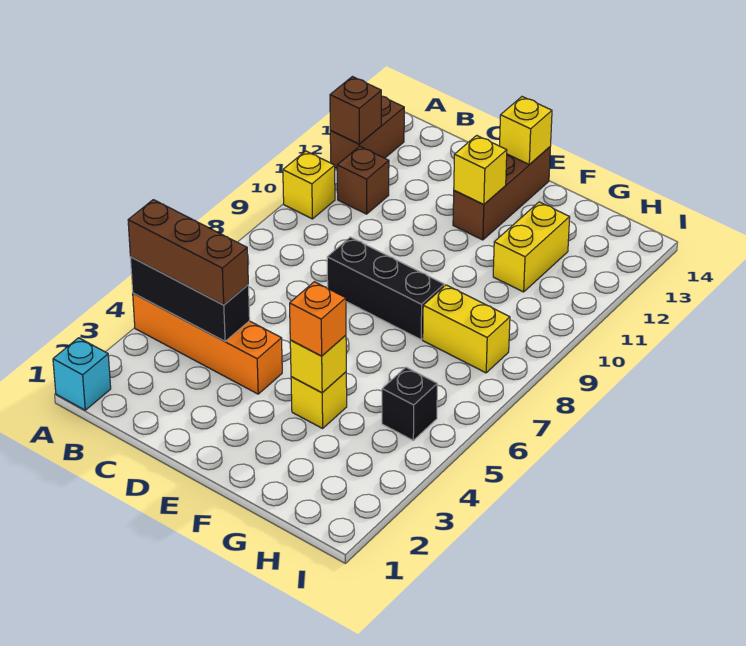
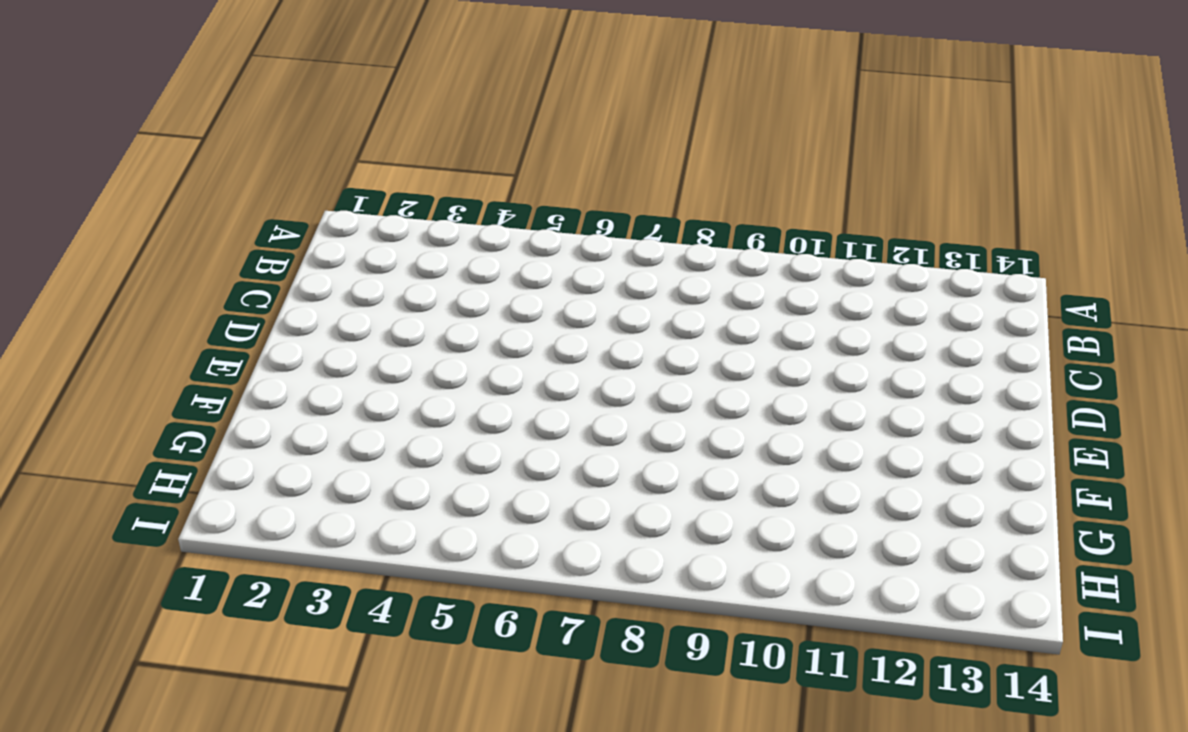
none -> cyan 1x1 brick [53,338,111,410]
none -> orange 1x4 brick [133,293,282,394]
none -> yellow 1x1 brick [283,151,335,219]

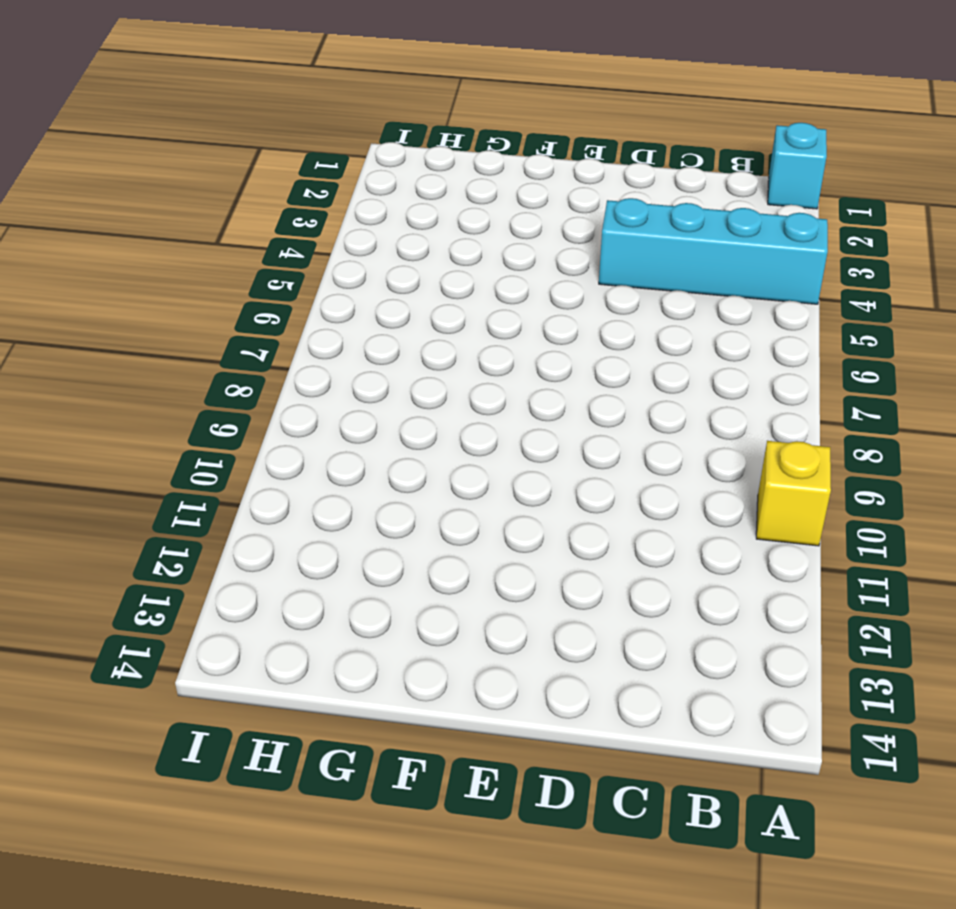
cyan 1x4 brick [599,198,828,304] -> orange 1x4 brick [133,293,282,394]
none -> brown 1x2 brick [330,96,404,168]
none -> brown 1x1 brick [337,146,389,214]
none -> black 1x3 brick [327,237,445,340]

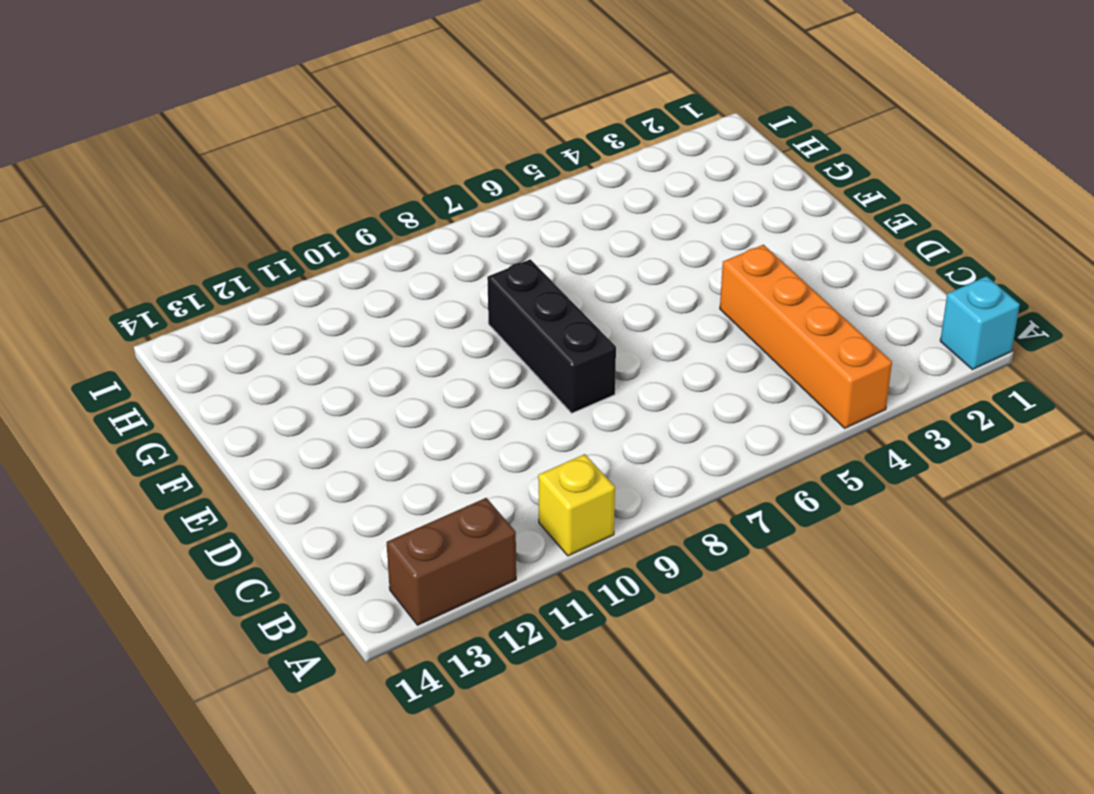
none -> brown 1x1 brick [337,146,389,214]
none -> brown 1x3 brick [453,147,550,240]
none -> yellow 1x1 brick [291,372,347,428]

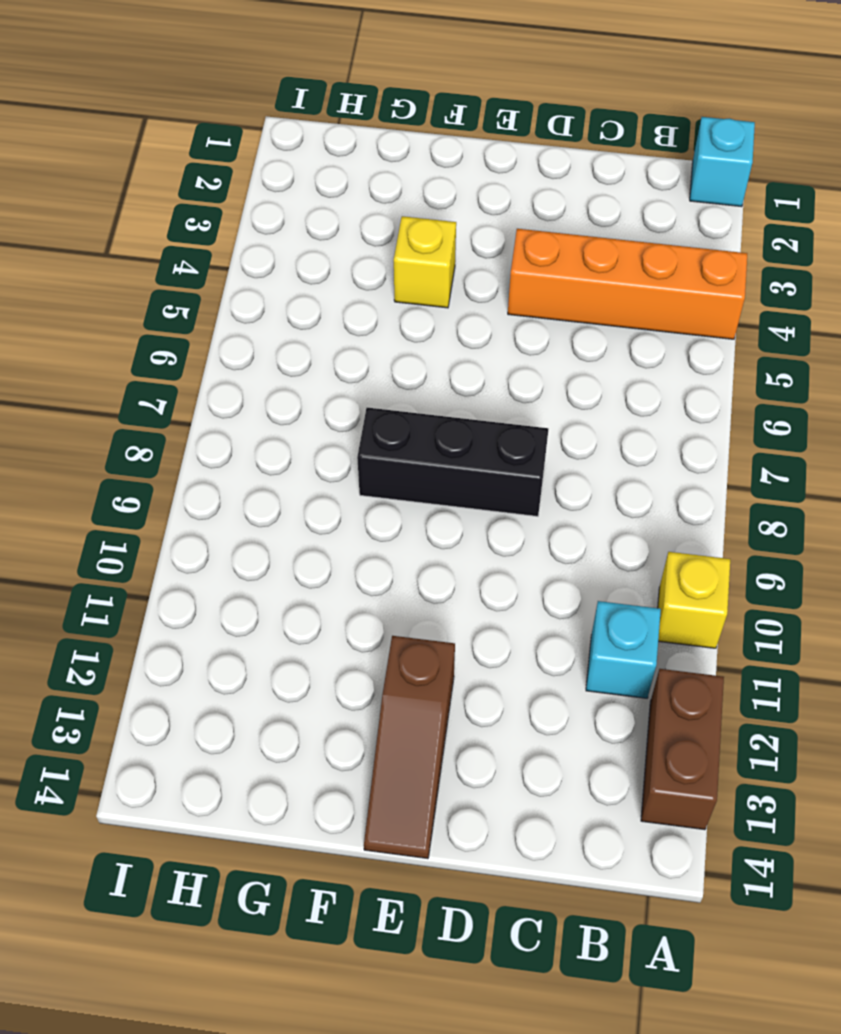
cyan 1x1 brick [586,601,661,698] -> brown 1x1 brick [337,146,389,214]
brown 1x3 slope [364,636,455,859] -> brown 1x3 brick [453,147,550,240]
none -> yellow 1x2 brick [423,285,510,373]
none -> yellow 1x2 brick [493,202,570,292]
none -> black 1x1 brick [382,367,437,440]

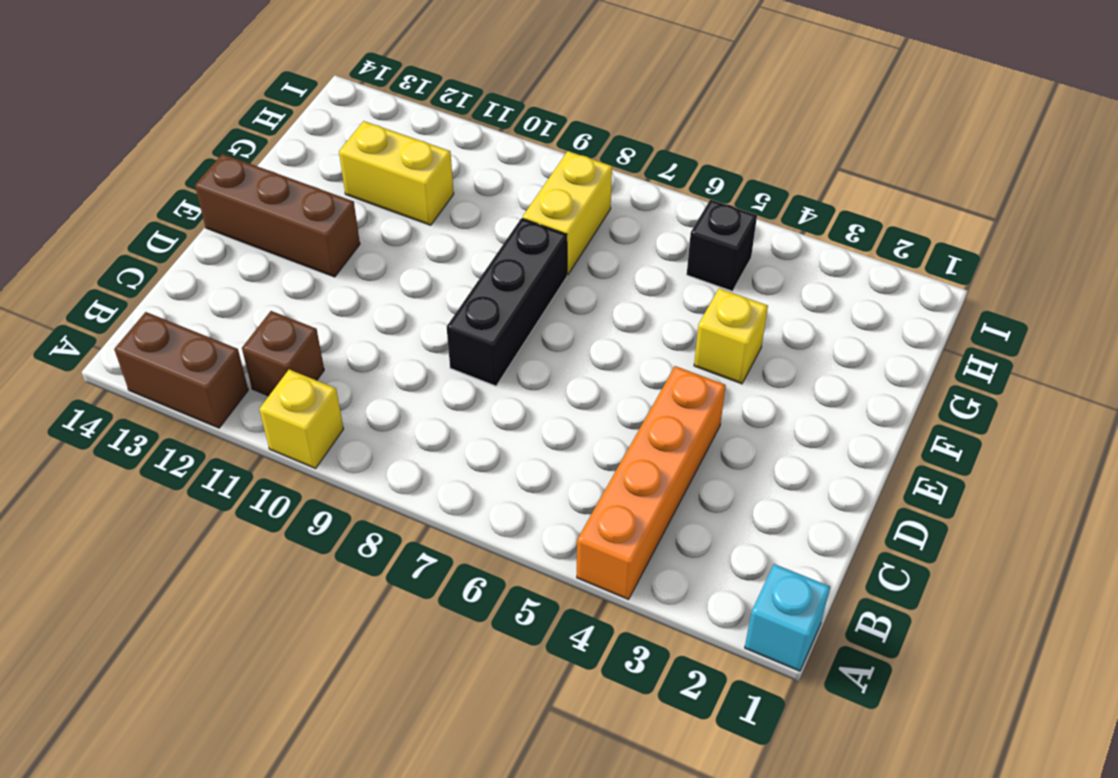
none -> black 1x3 brick [130,257,250,341]
none -> brown 1x1 brick [330,77,381,144]
none -> yellow 1x1 brick [454,135,507,205]

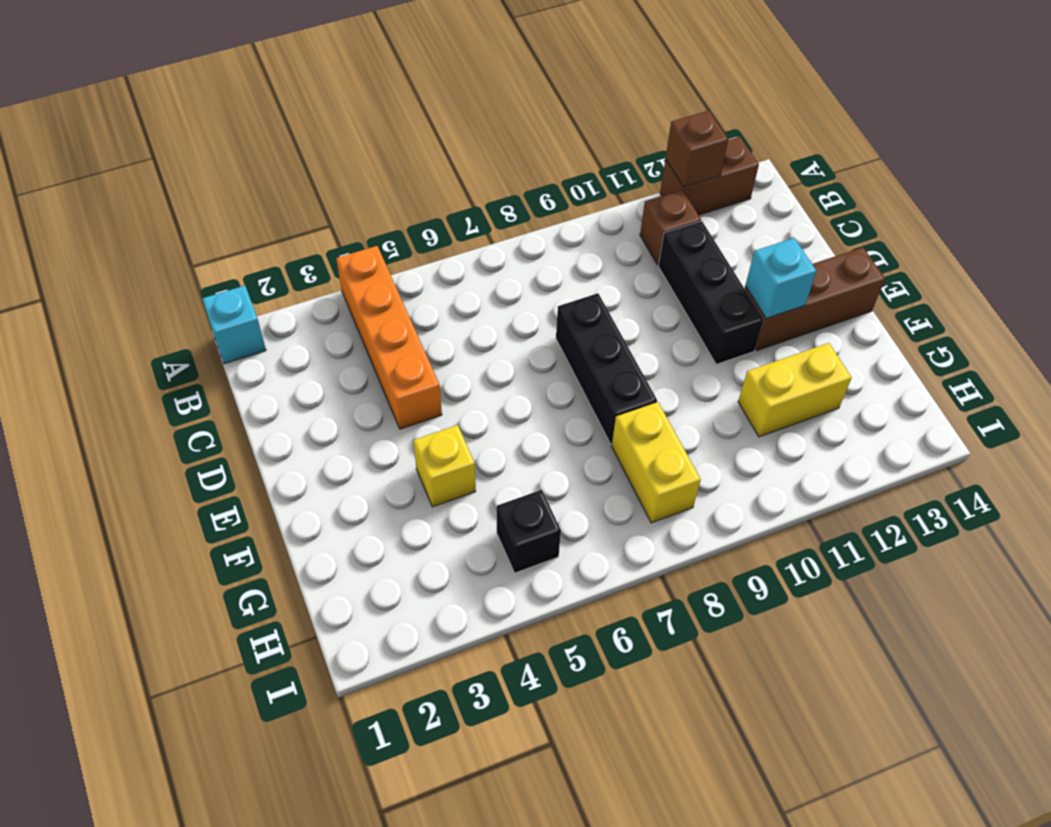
black 1x3 brick [658,221,764,364] -> black 1x3 brick moved to [130,257,250,341]
cyan 1x1 brick [745,238,816,319] -> yellow 1x1 brick [454,135,507,205]
none -> yellow 1x1 brick [283,151,335,219]
none -> yellow 1x1 brick [500,97,552,164]
none -> yellow 1x1 brick [290,335,346,393]

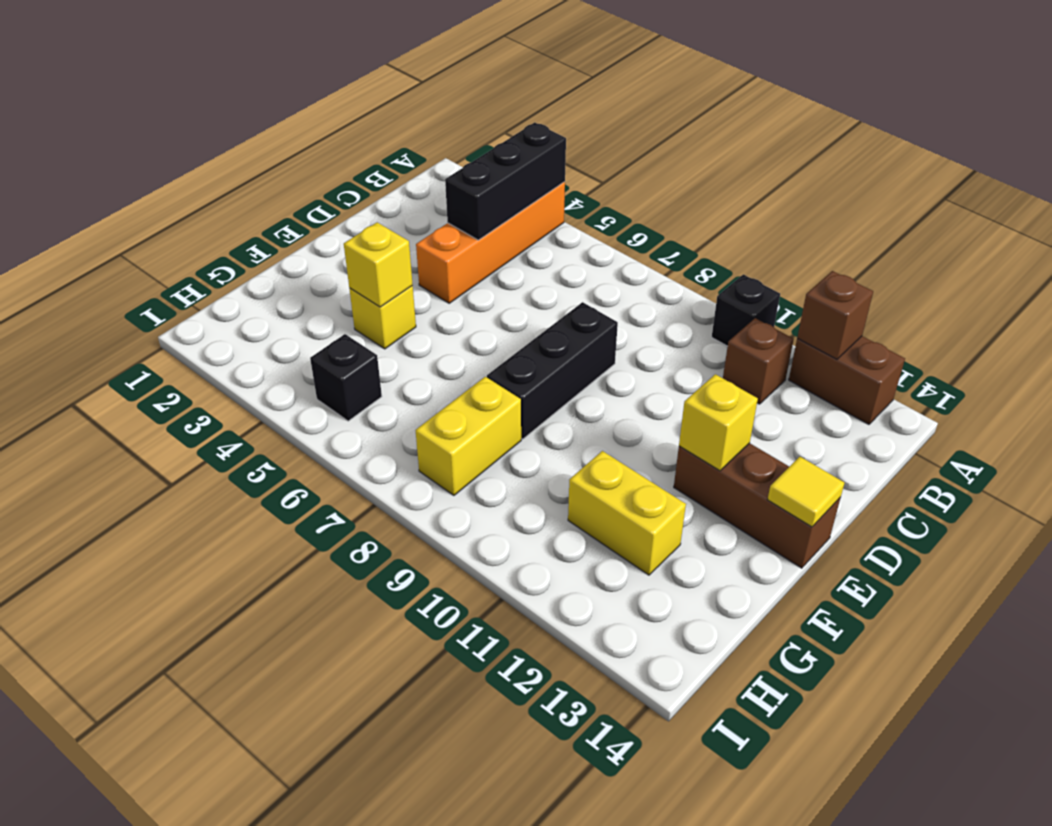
black 1x1 brick [712,274,780,346] -> yellow 1x1 brick [283,151,335,219]
yellow 1x1 tile [767,457,844,527] -> yellow 1x1 brick [500,97,552,164]
none -> cyan 1x1 brick [53,338,111,410]
none -> brown 1x3 brick [128,200,248,305]
none -> orange 1x1 brick [290,282,346,356]

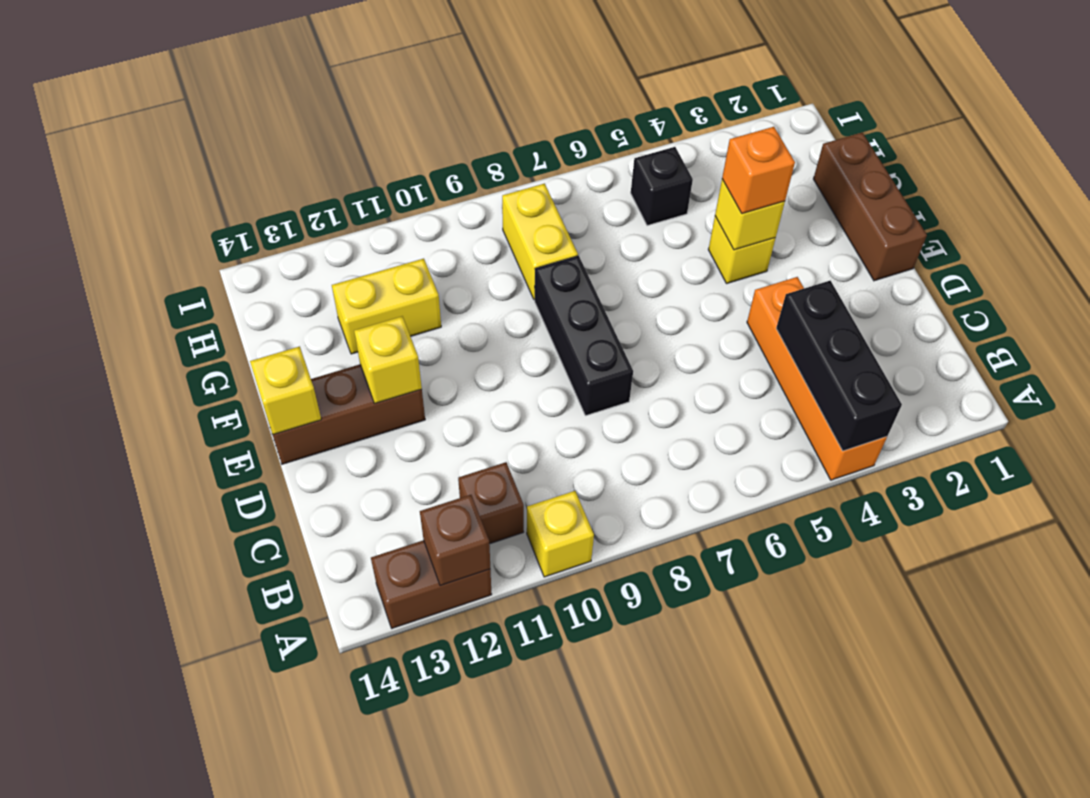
brown 1x3 brick [813,133,927,281] -> brown 1x3 brick moved to [128,200,248,305]
none -> cyan 1x1 brick [53,338,111,410]

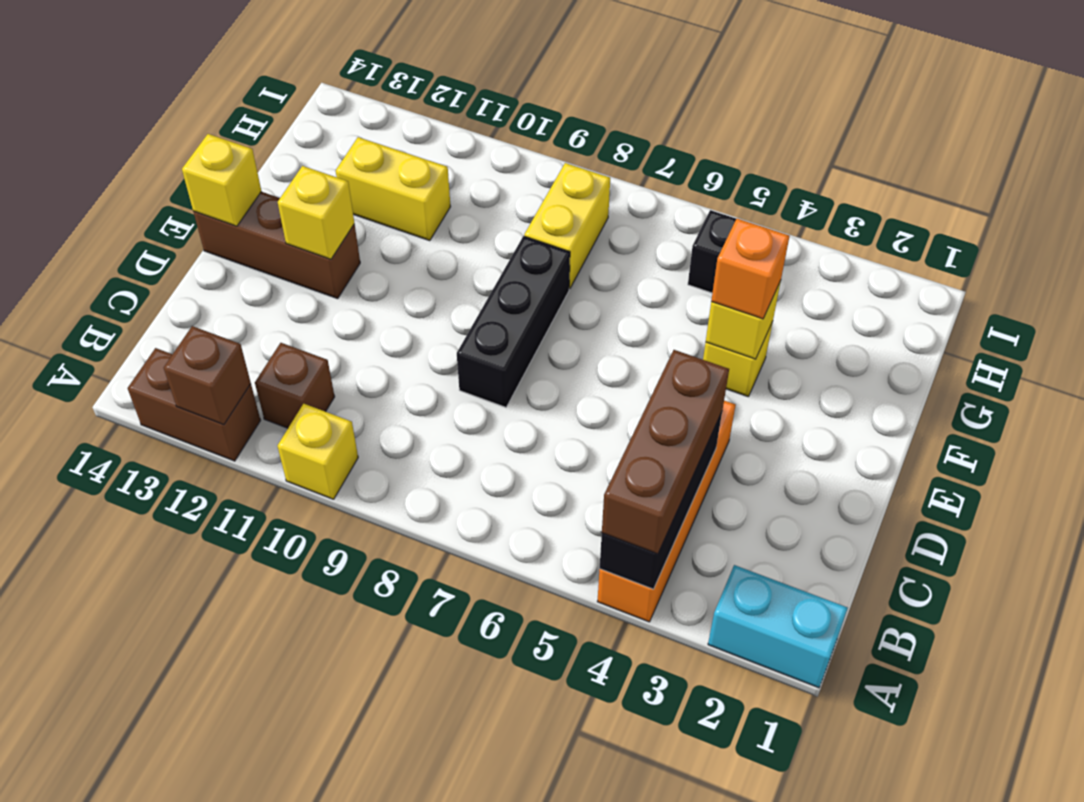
cyan 1x2 brick [708,565,848,688] -> cyan 1x1 brick [53,338,111,410]

